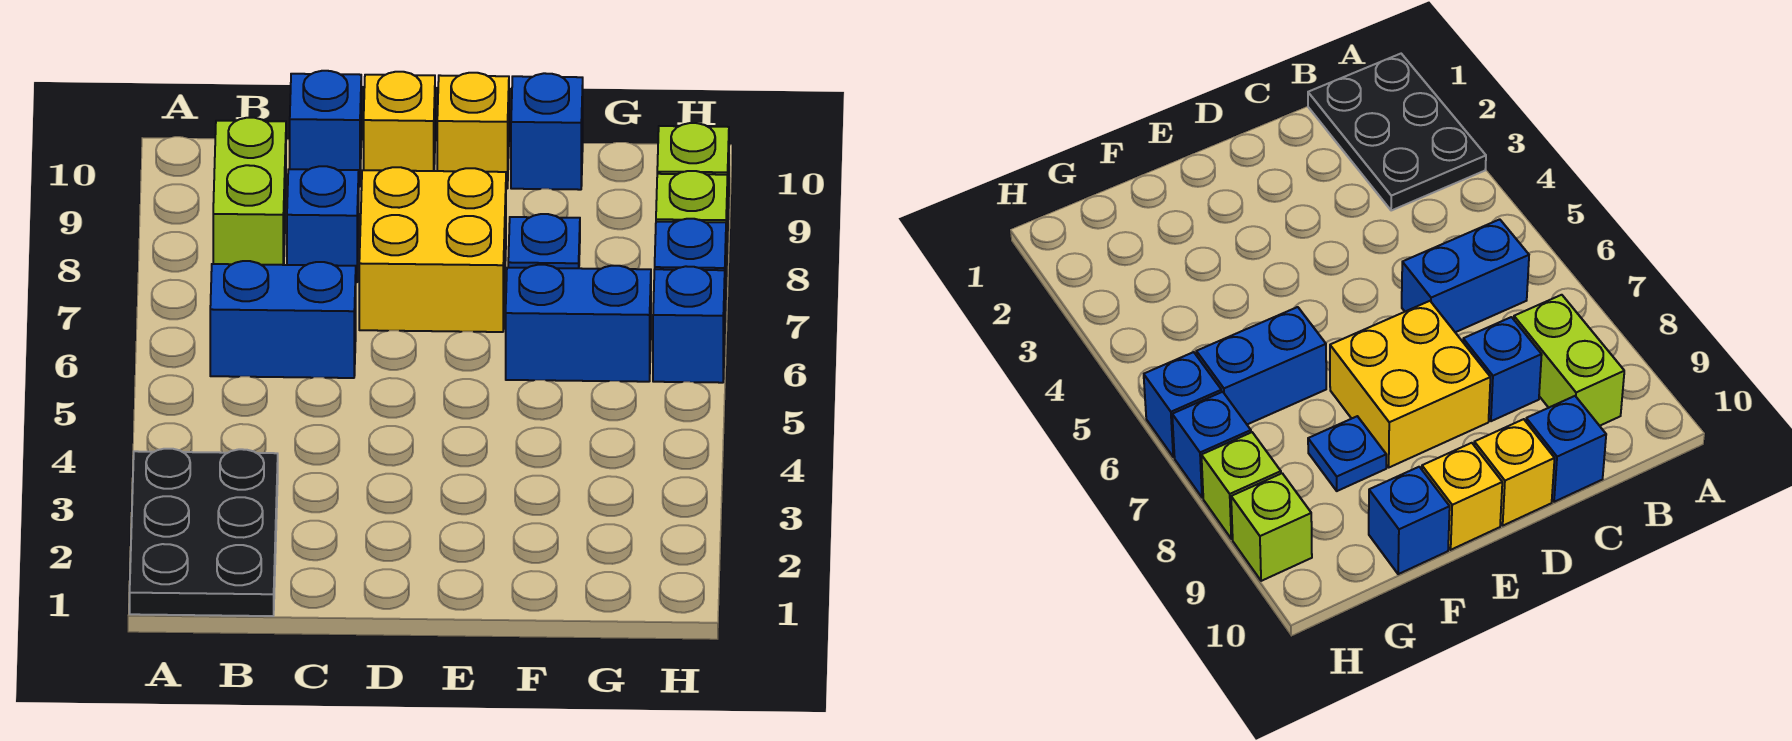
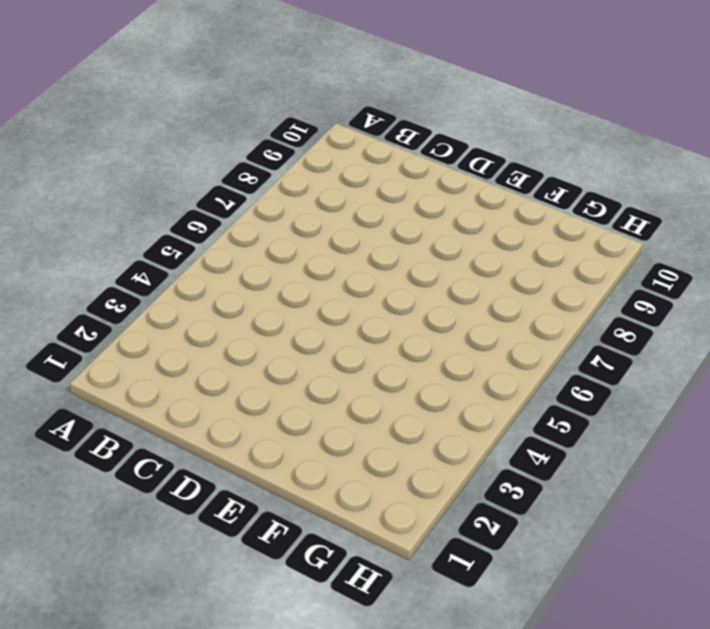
none -> black 2x3 plate [130,449,278,616]
none -> blue 1x2 brick [210,261,356,378]
none -> lime 1x2 brick [213,118,286,265]

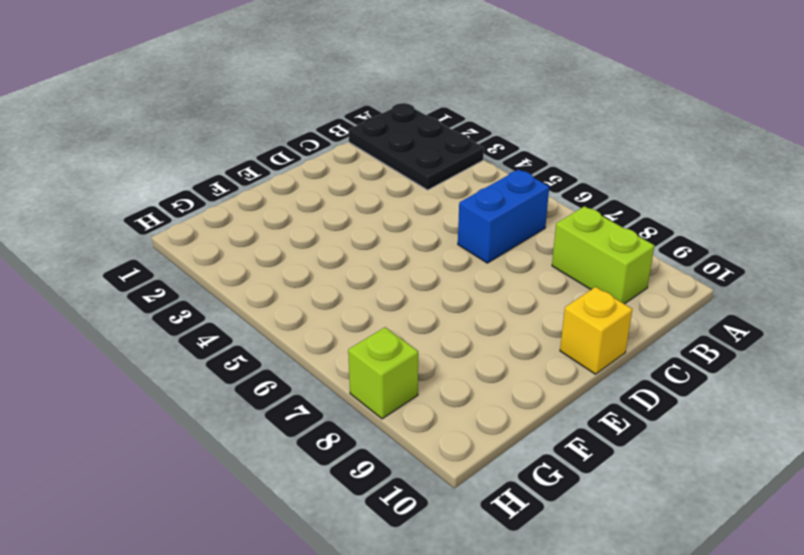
none -> blue 1x1 brick [287,166,359,282]
none -> blue 1x1 brick [290,71,361,187]
none -> yellow 2x2 brick [359,167,506,332]

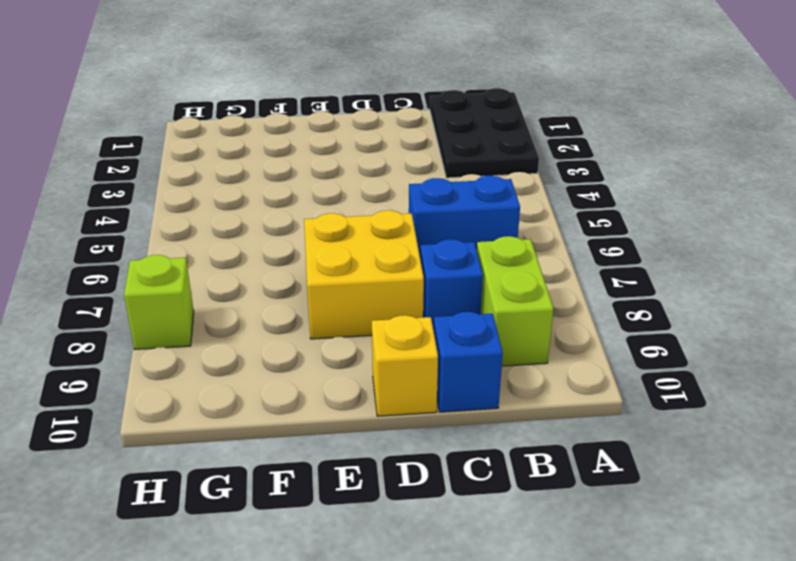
none -> yellow 1x1 brick [437,73,509,189]
none -> blue 1x2 brick [506,265,651,382]
none -> blue 1x1 plate [508,214,580,268]

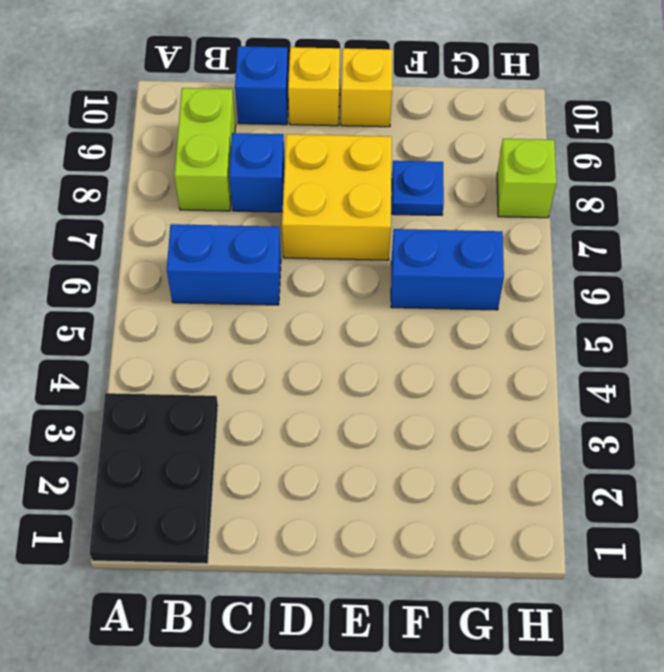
none -> blue 1x1 brick [511,73,583,190]
none -> blue 1x1 brick [653,266,725,383]
none -> blue 1x1 brick [655,219,726,311]

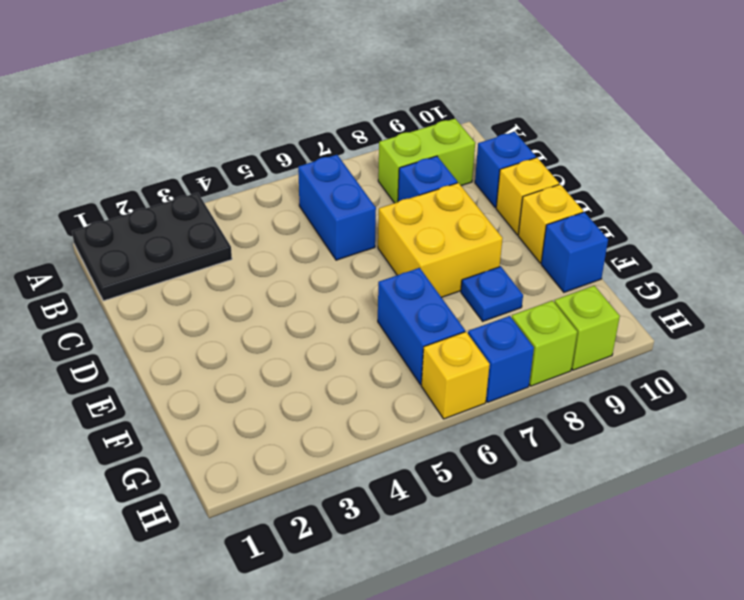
yellow 1x1 brick [421,332,490,419] -> blue 1x1 brick [653,266,725,383]

